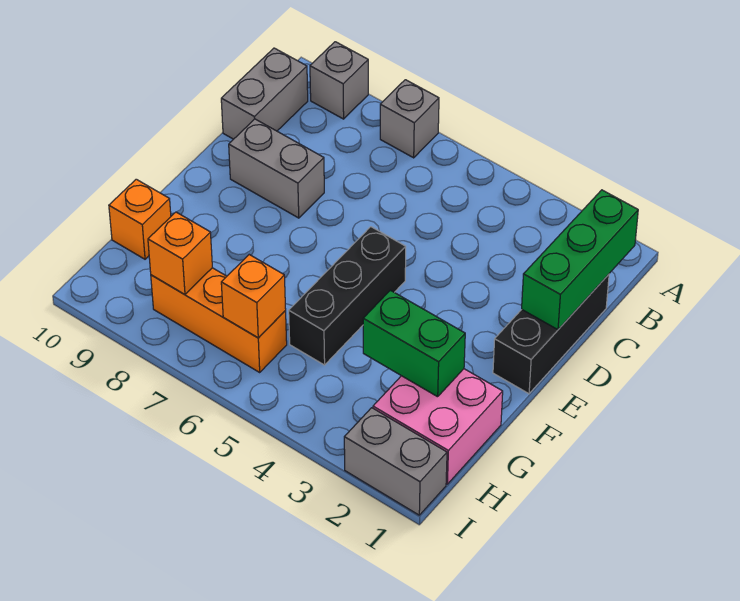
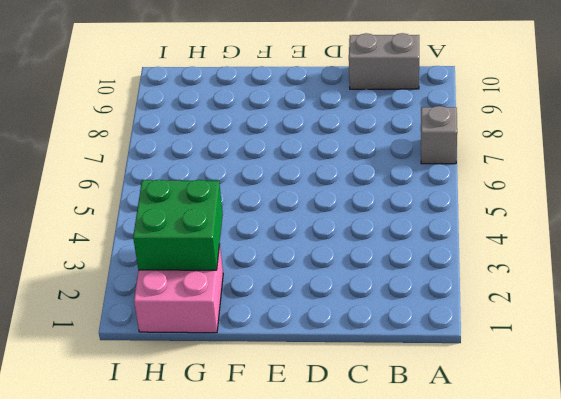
green 2x2 brick [133,180,223,270] -> green 1x2 brick [363,290,465,397]
none -> grey 1x1 brick [310,42,368,119]
none -> black 1x3 brick [493,274,609,394]
none -> grey 1x2 brick [229,119,324,218]

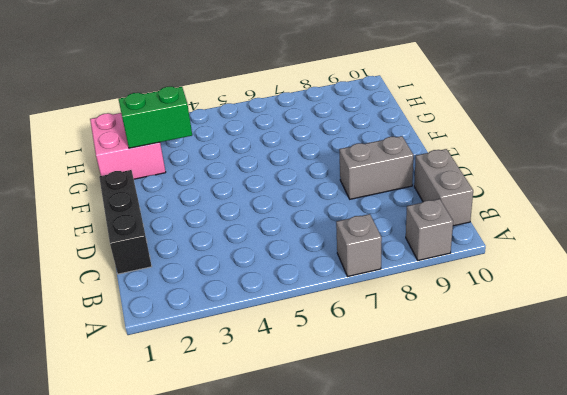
none -> black 1x3 brick [289,227,406,365]
none -> orange 1x1 brick [109,179,171,259]
none -> orange 1x3 brick [151,268,287,372]

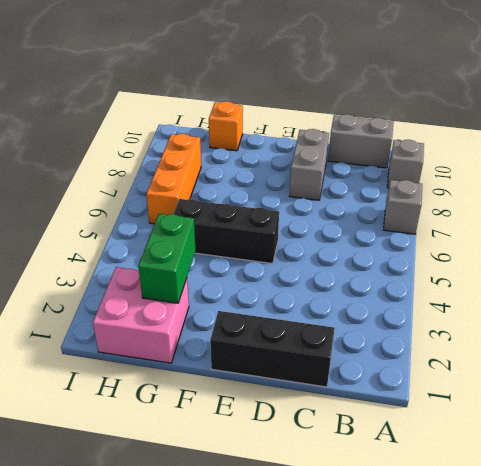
none -> grey 1x2 brick [344,408,447,515]
none -> green 1x3 brick [522,190,638,330]
none -> orange 1x1 brick [221,255,286,338]

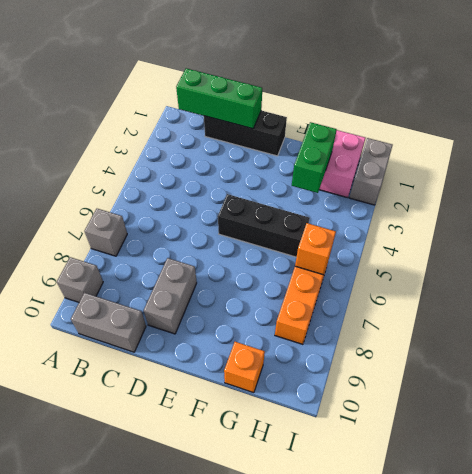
none -> orange 1x1 brick [148,212,212,295]

